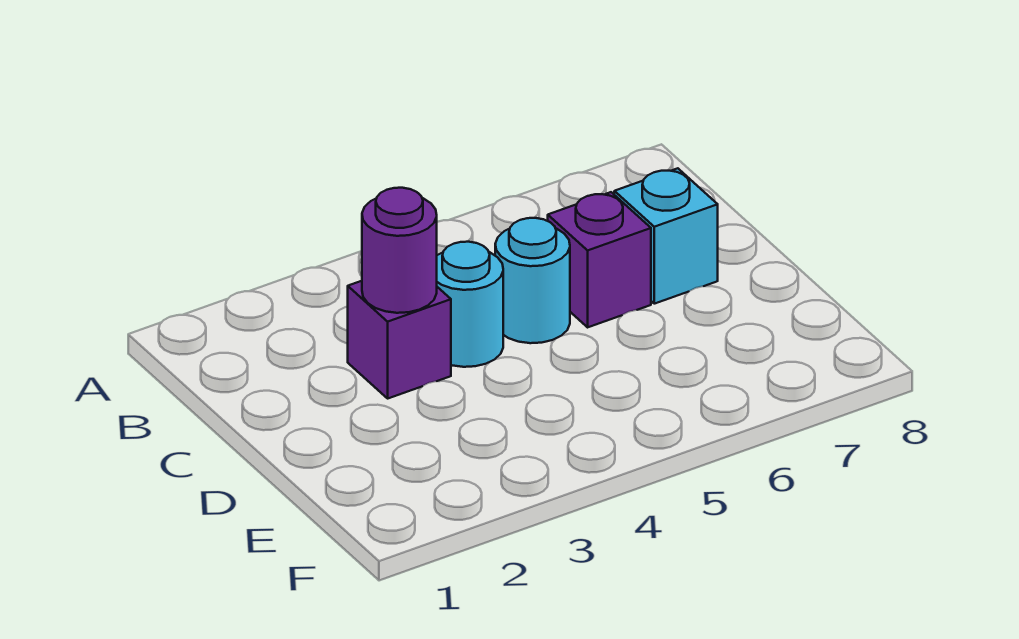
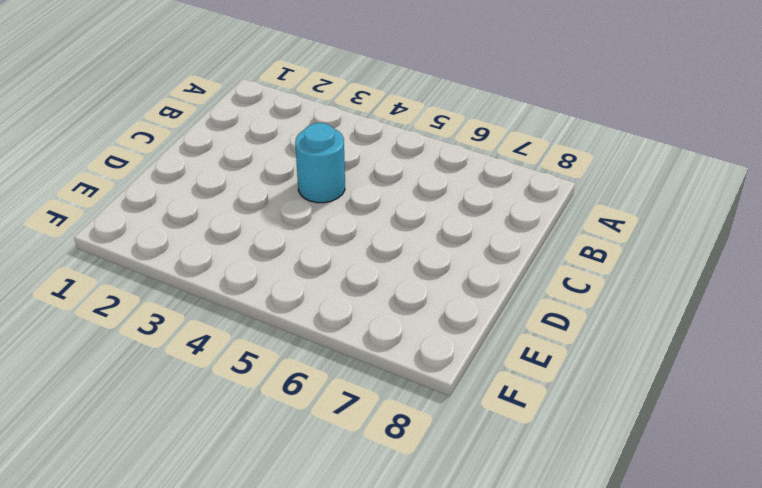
none -> purple 1x1 brick [348,281,451,398]
none -> cyan 1x1 round brick [495,218,570,343]

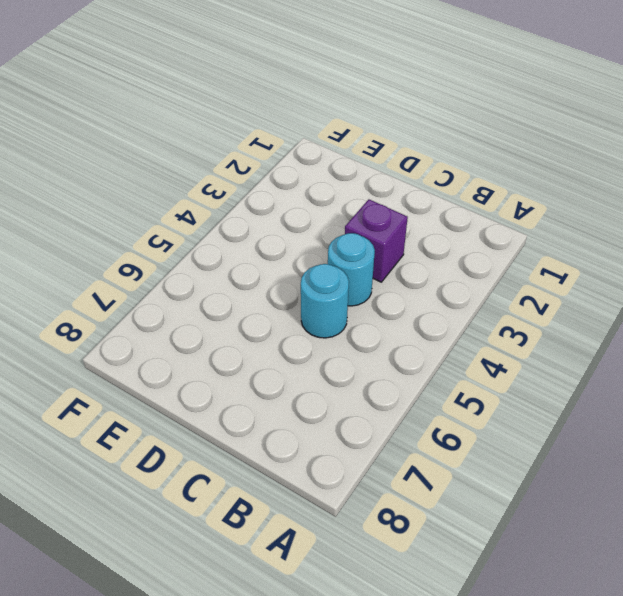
none -> purple 1x1 brick [548,192,651,327]
none -> cyan 1x1 brick [614,168,718,304]

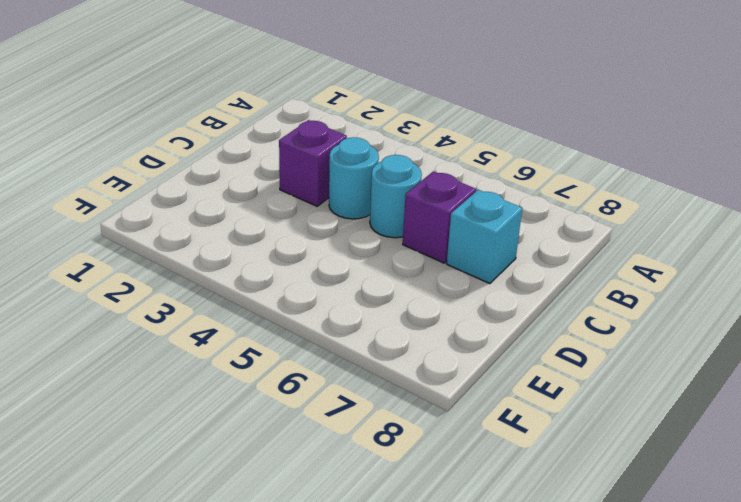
none -> purple 1x1 round brick [362,188,437,313]

